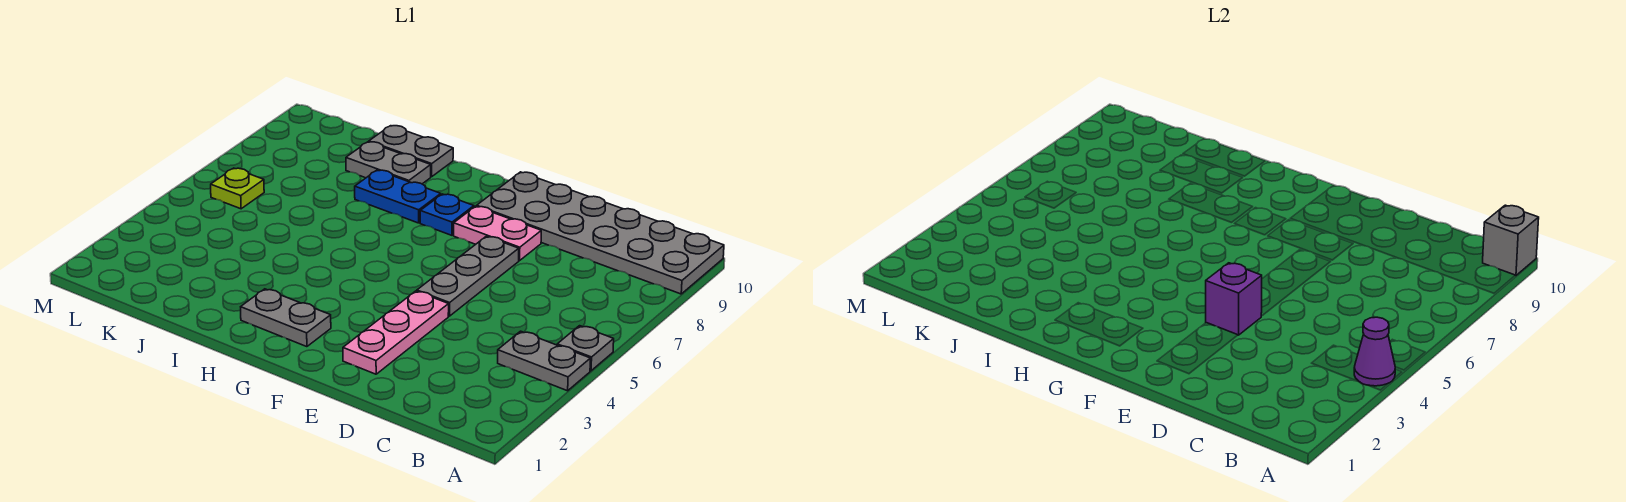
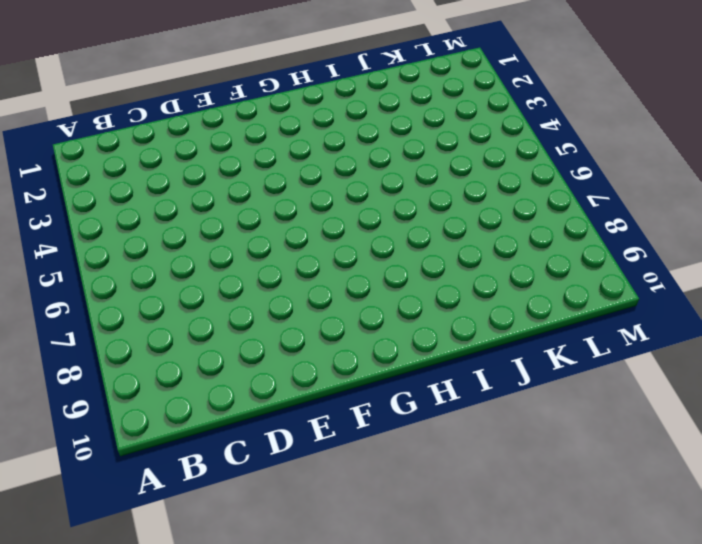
none -> grey 1x2 plate [498,331,590,391]
none -> grey 1x1 plate [557,326,614,371]
none -> grey 2x6 plate [477,172,724,294]

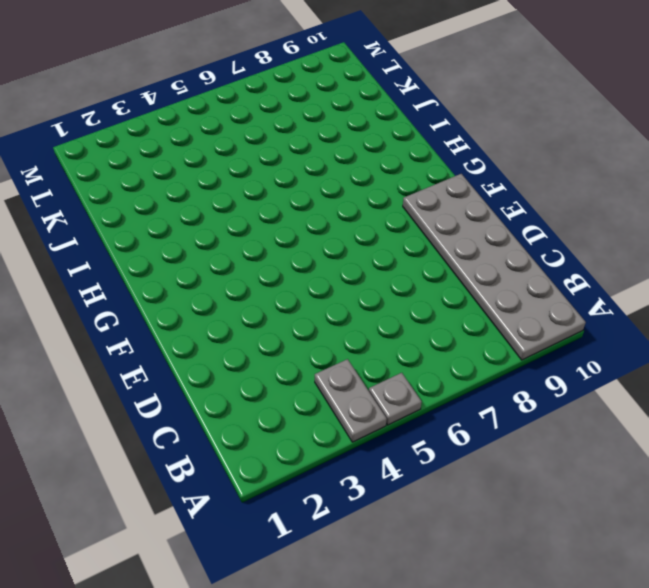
none -> pink 1x3 plate [343,291,449,374]
none -> grey 1x3 plate [417,236,519,316]
none -> pink 1x2 plate [454,206,541,261]

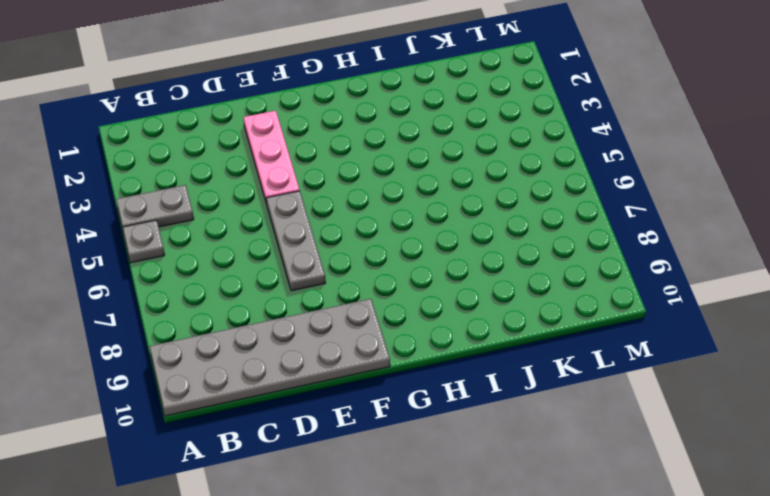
none -> pink 1x2 plate [454,206,541,261]
none -> grey 1x2 plate [241,289,331,347]
none -> blue 1x1 plate [420,194,474,235]

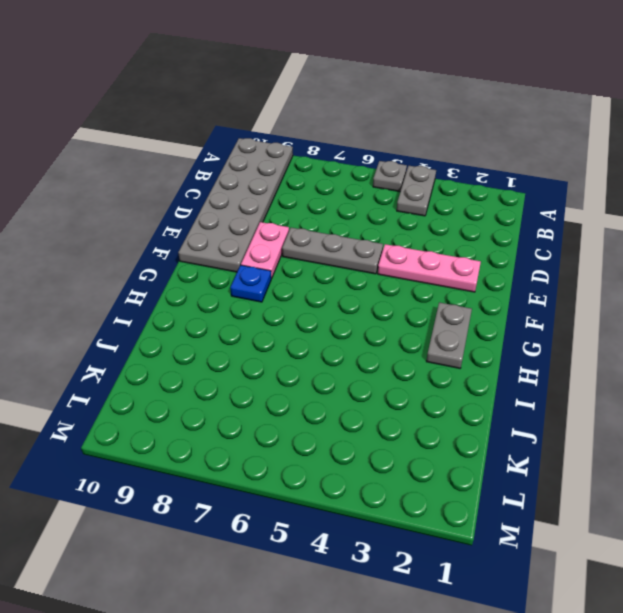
none -> blue 1x2 plate [355,170,441,223]
none -> grey 1x2 plate [346,142,431,184]
none -> grey 1x2 plate [369,126,453,177]

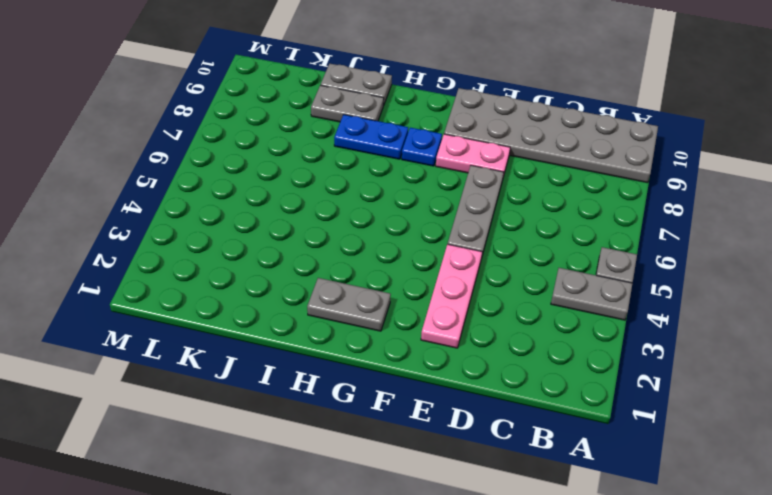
none -> lime 1x1 plate [211,168,264,209]
none -> purple 1x1 cone [1354,317,1395,386]
none -> grey 1x1 brick [1483,205,1539,276]

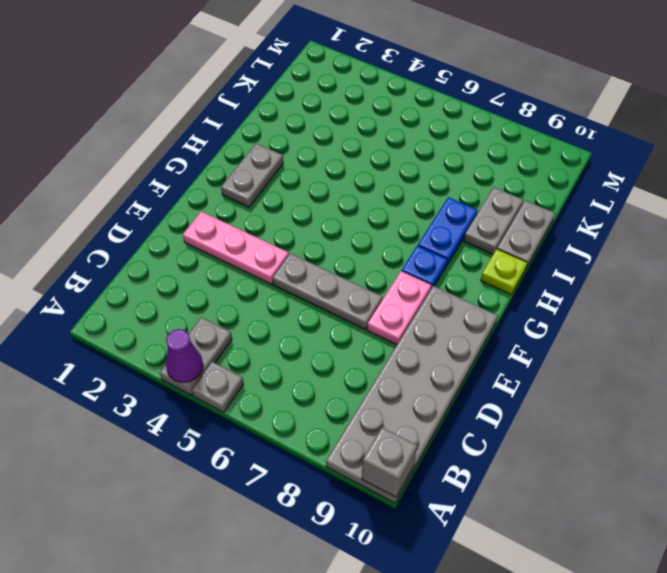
lime 1x1 plate [481,249,527,295] -> lime 1x1 plate moved to [211,168,264,209]
none -> purple 1x1 brick [1206,263,1262,335]

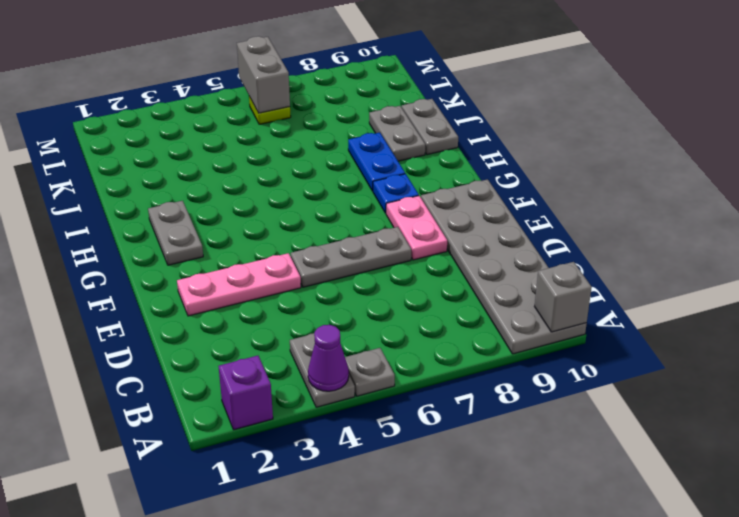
purple 1x1 brick [219,356,273,430] -> purple 1x1 brick moved to [1206,263,1262,335]
grey 1x2 brick [237,36,290,113] -> none

